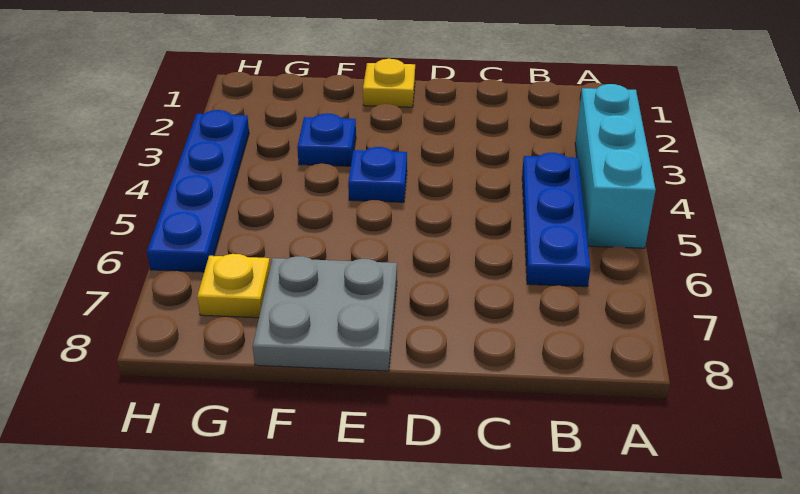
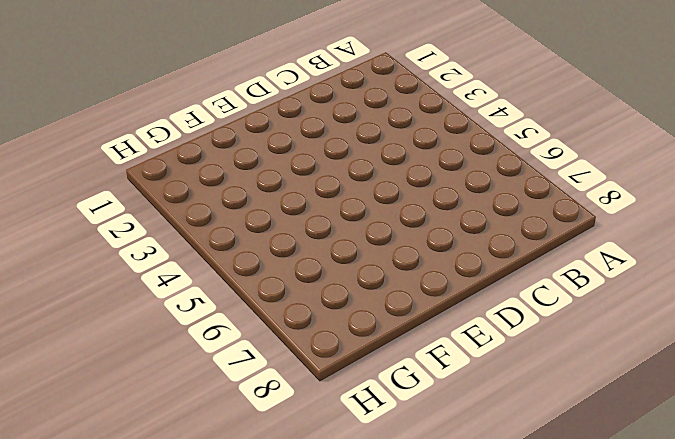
none -> cyan 1x3 brick [575,84,656,248]
none -> blue 1x3 plate [522,153,590,287]

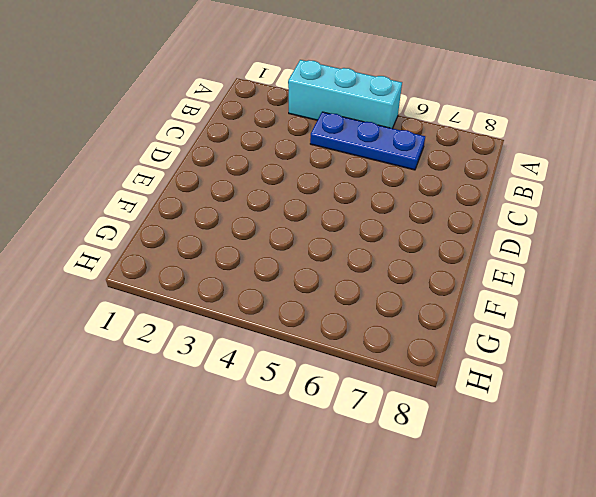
none -> yellow 1x1 plate [363,59,415,107]
none -> blue 1x1 plate [348,147,407,202]

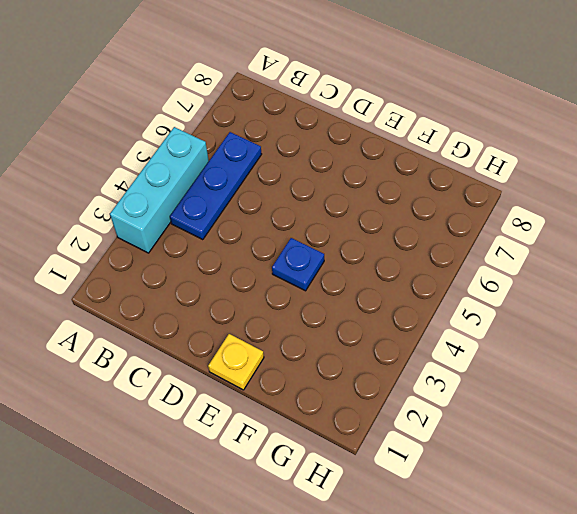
none -> grey 2x2 plate [253,256,397,371]
none -> blue 1x1 plate [297,114,356,166]

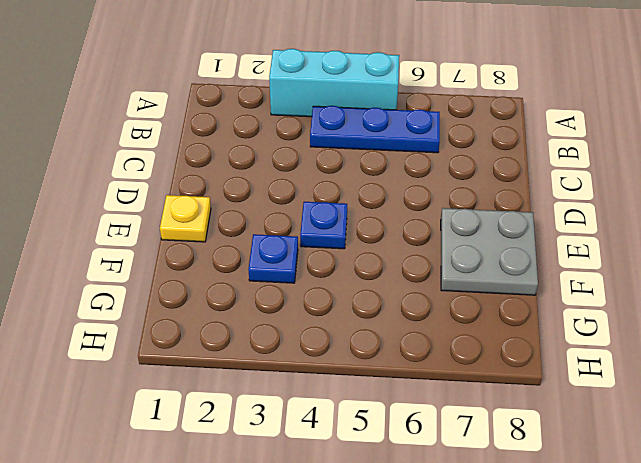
none -> yellow 1x1 plate [197,254,270,318]
none -> blue 1x4 plate [147,110,249,272]

